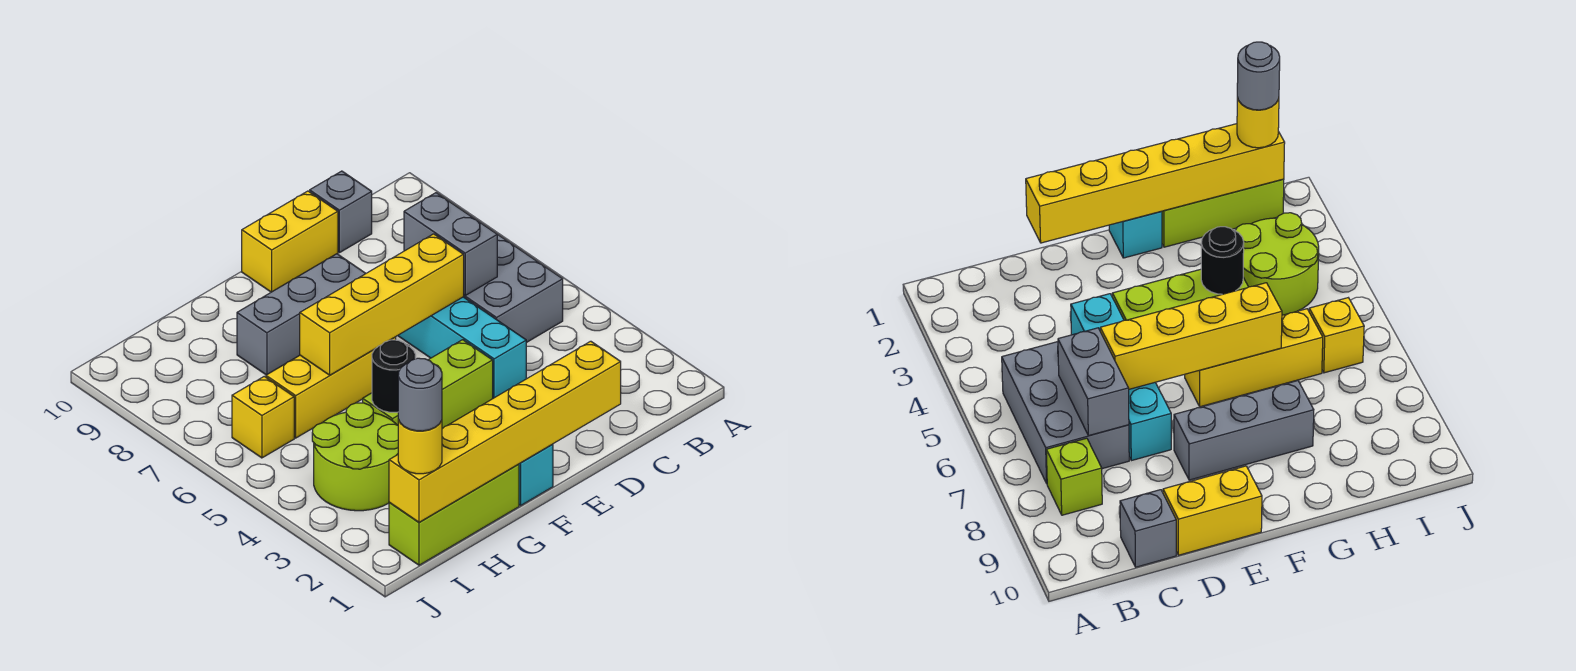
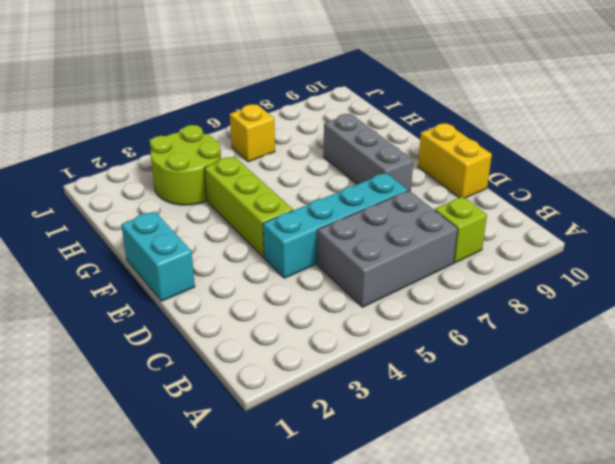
cyan 1x2 brick [121,211,195,301] -> cyan 1x1 brick [519,444,553,505]
none -> grey 1x1 brick [310,171,372,253]
none -> yellow 1x3 brick [266,337,396,438]
none -> lime 1x3 brick [389,464,519,565]

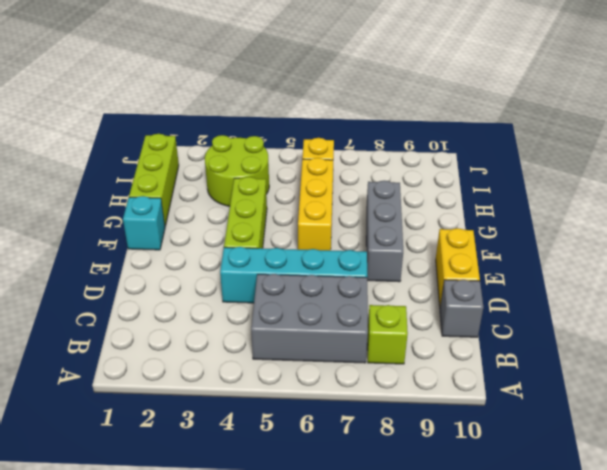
none -> grey 1x2 brick [404,193,497,295]
none -> yellow 1x6 brick [389,341,621,522]
none -> yellow 1x4 brick [300,234,464,375]

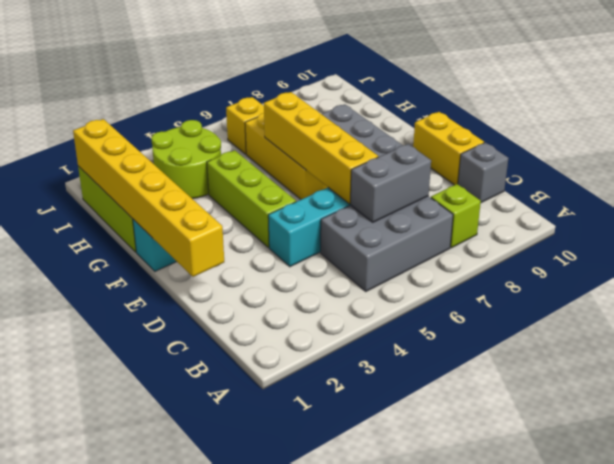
none -> black 1x1 round brick [372,340,416,412]
none -> yellow 1x1 round brick [398,420,442,474]
none -> grey 1x1 round brick [398,358,442,431]

